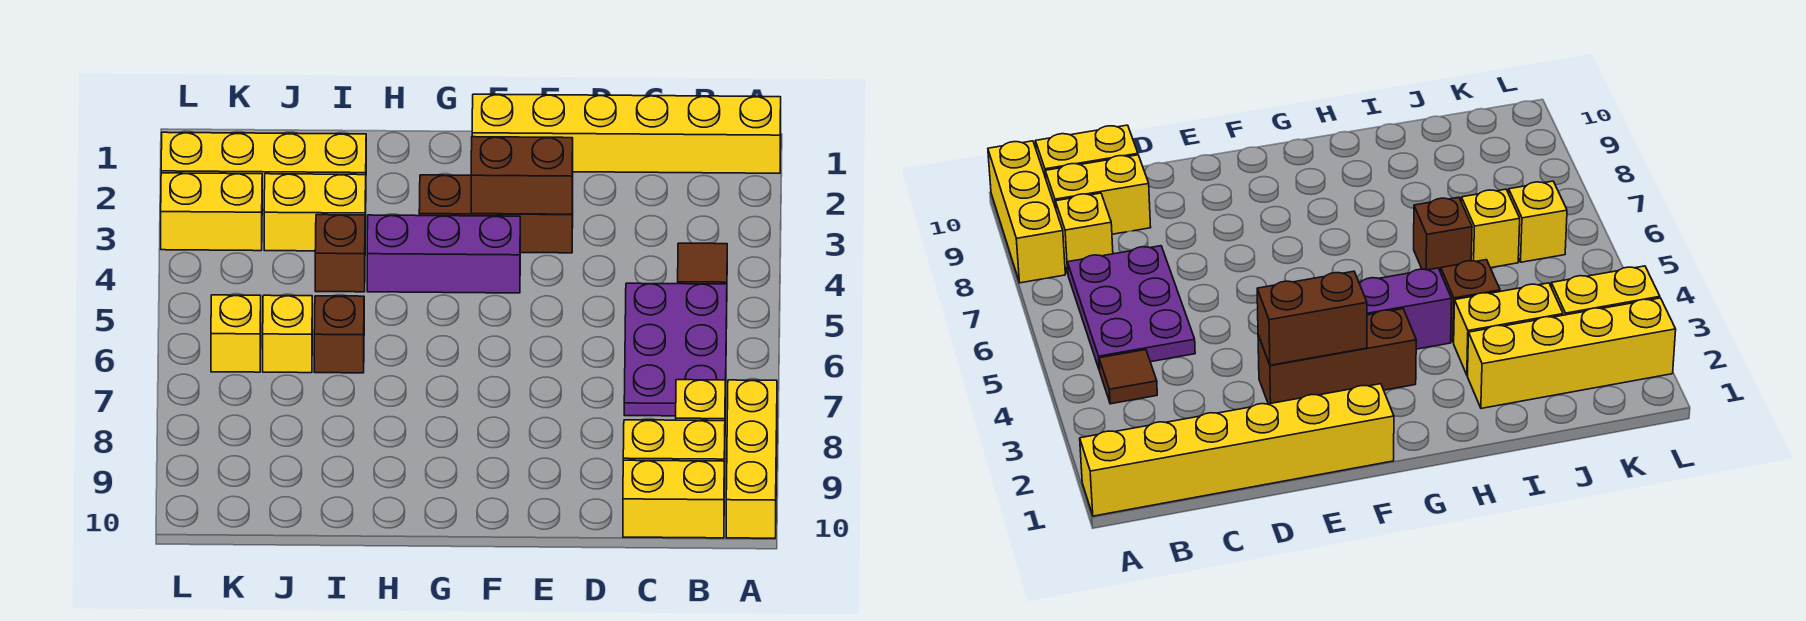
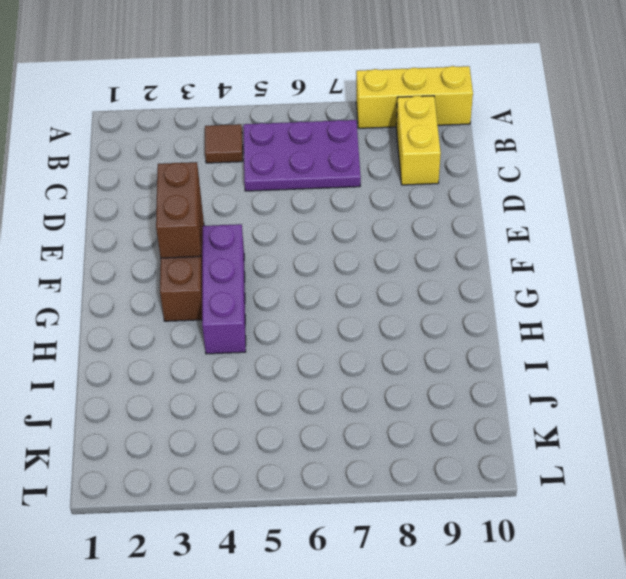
none -> yellow 1x6 brick [472,94,781,173]
none -> yellow 1x1 brick [676,380,725,421]
none -> yellow 1x2 brick [623,460,724,538]

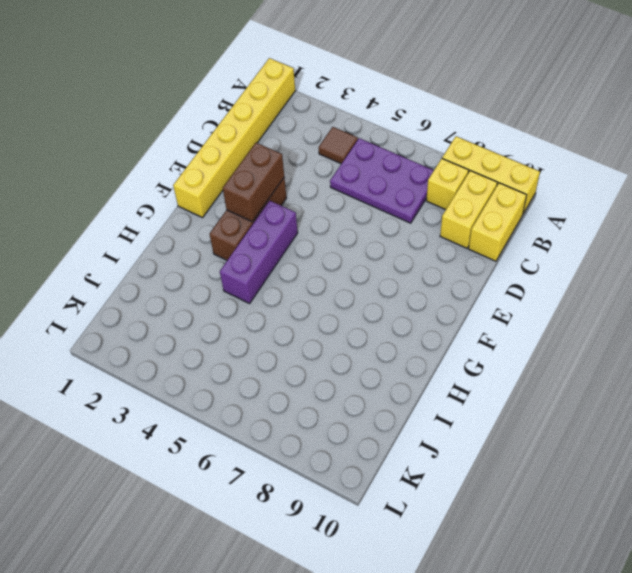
none -> yellow 1x4 brick [161,132,366,210]
none -> yellow 1x2 brick [264,174,366,251]
none -> brown 1x1 brick [315,215,365,292]

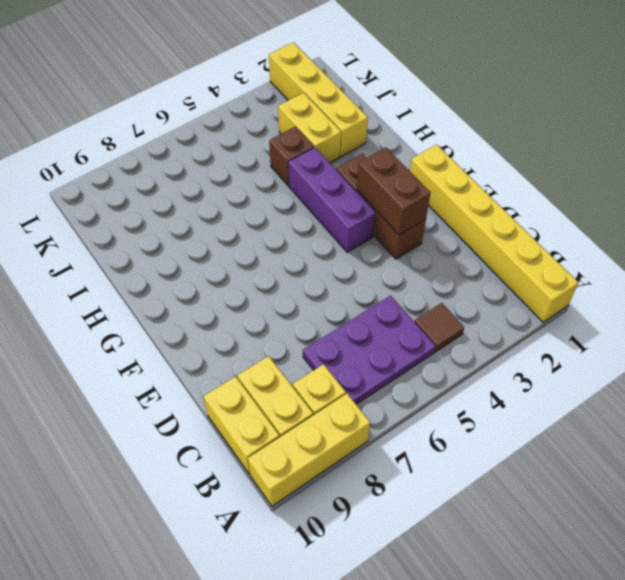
none -> brown 1x1 brick [314,296,364,373]
none -> yellow 1x1 brick [263,295,312,373]
none -> yellow 1x2 brick [161,173,262,251]

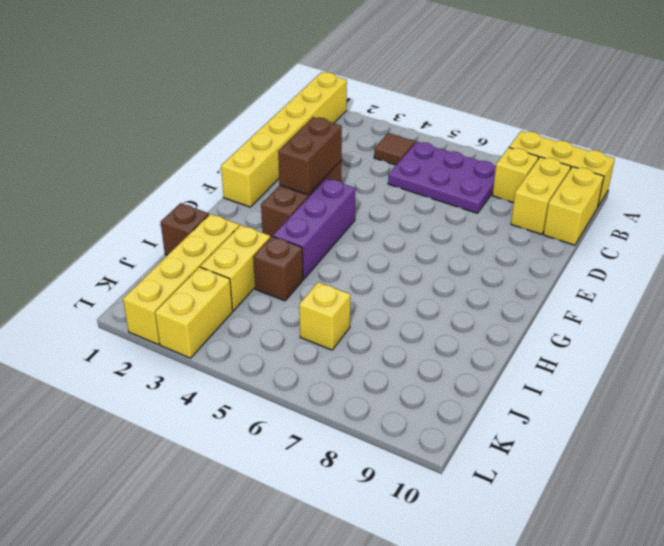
brown 1x1 brick [161,203,209,255] -> brown 1x1 brick moved to [314,296,364,373]
none -> yellow 1x1 brick [211,295,261,372]

